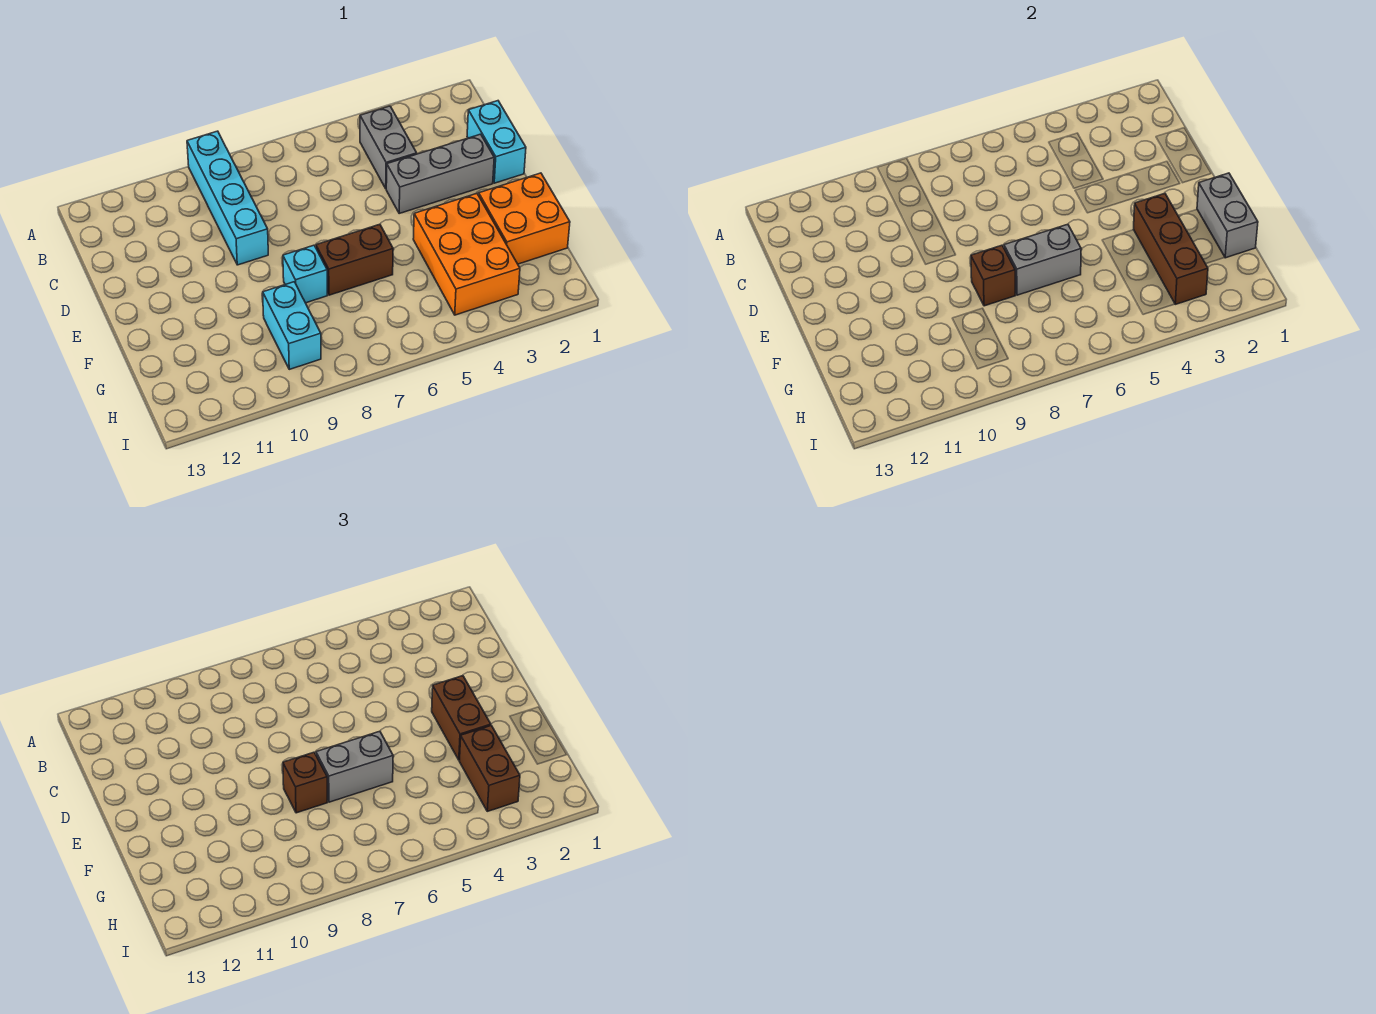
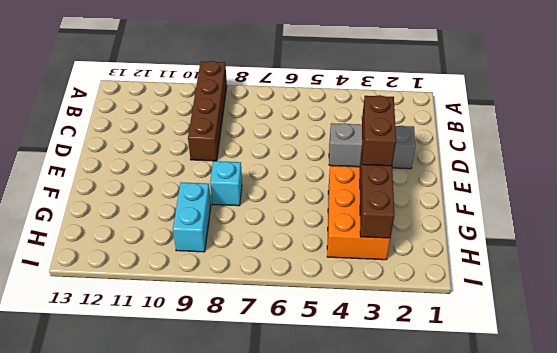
brown 1x4 brick [188,61,227,161] -> cyan 1x4 brick [187,131,268,265]
none -> grey 1x2 brick [360,106,417,188]
none -> cyan 1x2 brick [467,101,526,183]
none -> orange 2x2 brick [479,173,570,264]

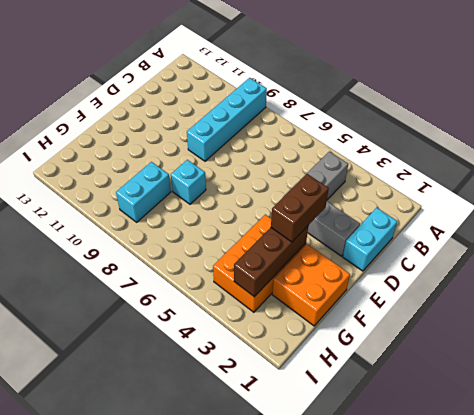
none -> brown 1x2 brick [316,224,393,295]
none -> grey 1x2 brick [1197,173,1258,258]
none -> grey 1x2 brick [1004,224,1081,295]

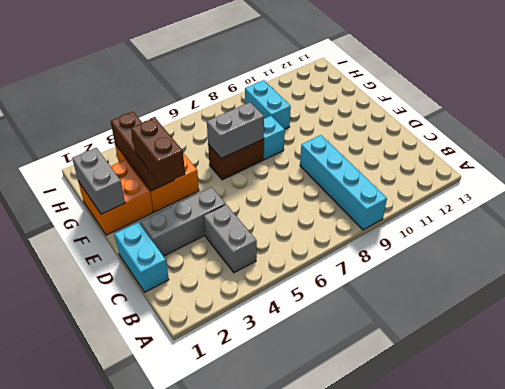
none -> brown 1x1 brick [971,245,1015,306]
none -> grey 1x2 brick [316,731,393,802]
none -> brown 1x1 brick [283,752,327,813]

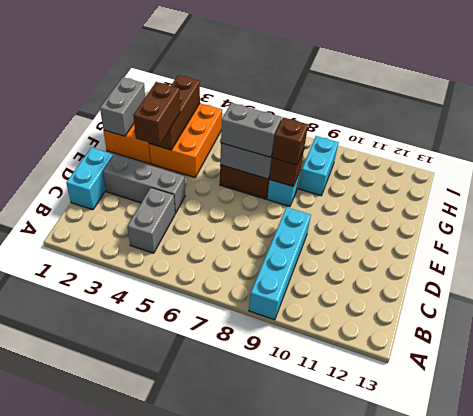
none -> brown 1x2 brick [459,726,520,811]

